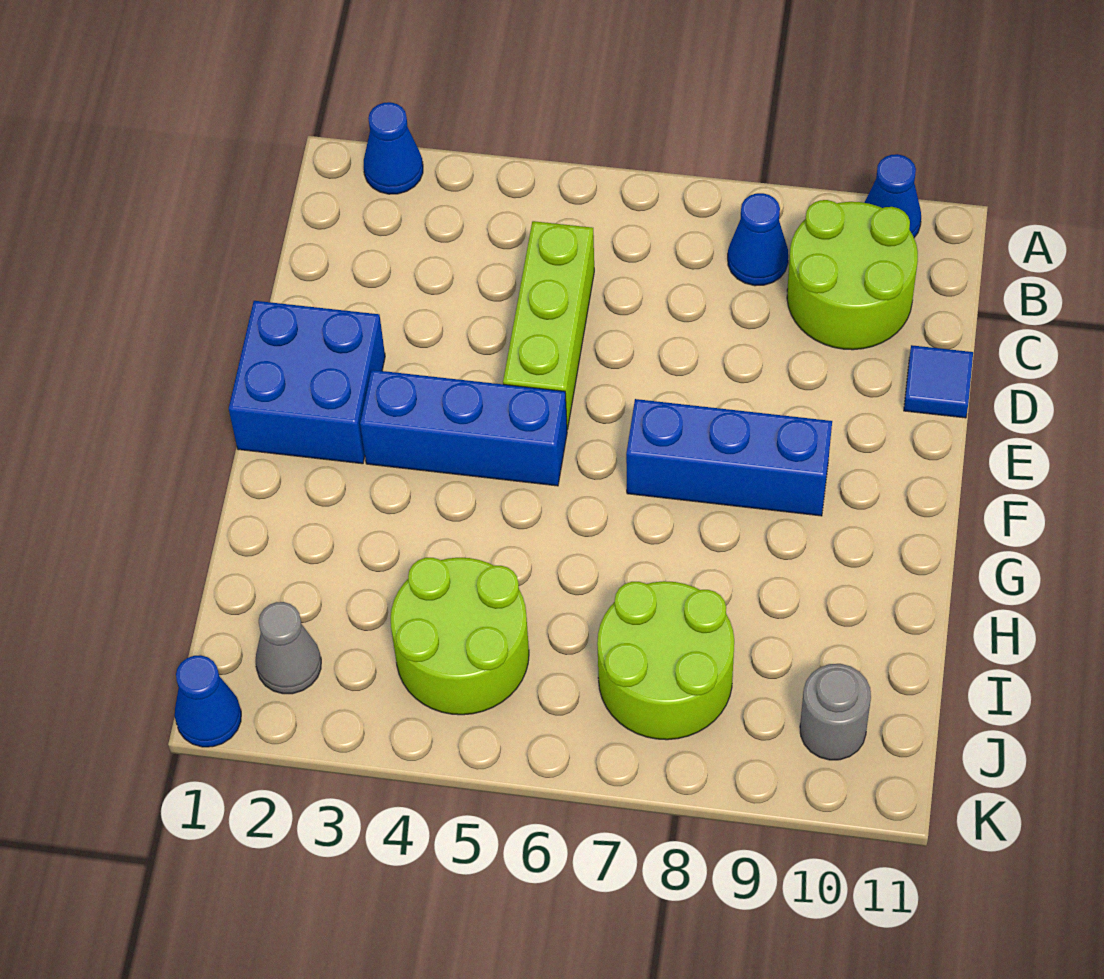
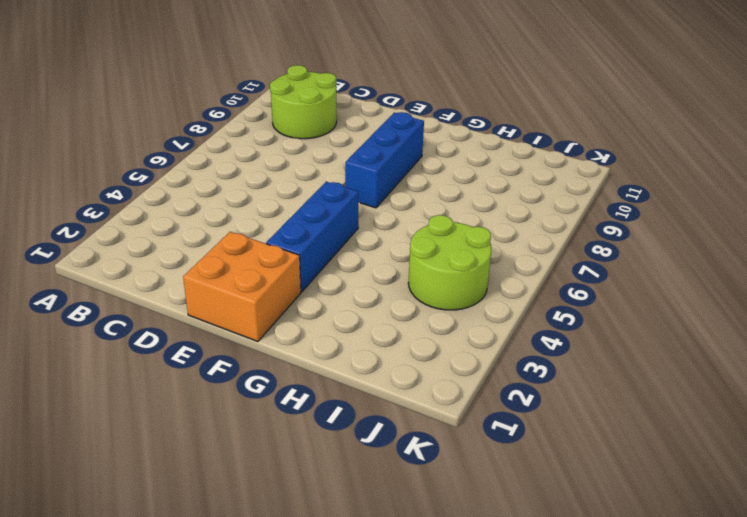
orange 2x2 brick [183,232,301,342] -> blue 2x2 brick [229,301,385,464]
none -> blue 1x1 cone [364,102,423,194]
none -> blue 1x1 cone [864,154,921,237]
none -> blue 1x1 cone [728,193,788,286]

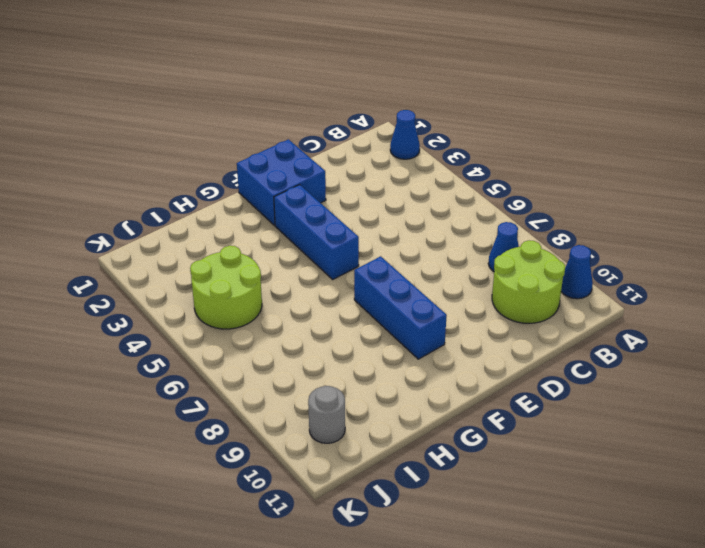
none -> lime 1x3 brick [503,221,594,430]
none -> blue 1x1 tile [904,345,973,418]
none -> lime 2x2 round brick [597,581,734,740]

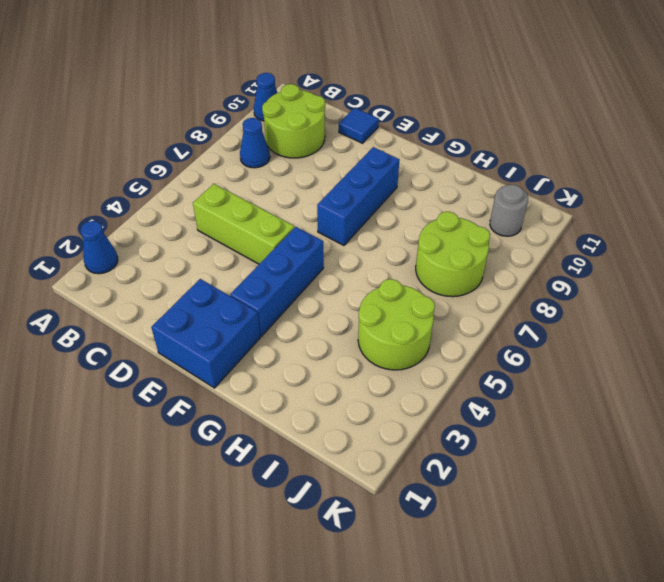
none -> grey 1x1 cone [256,602,321,694]
none -> blue 1x1 cone [175,655,241,747]

